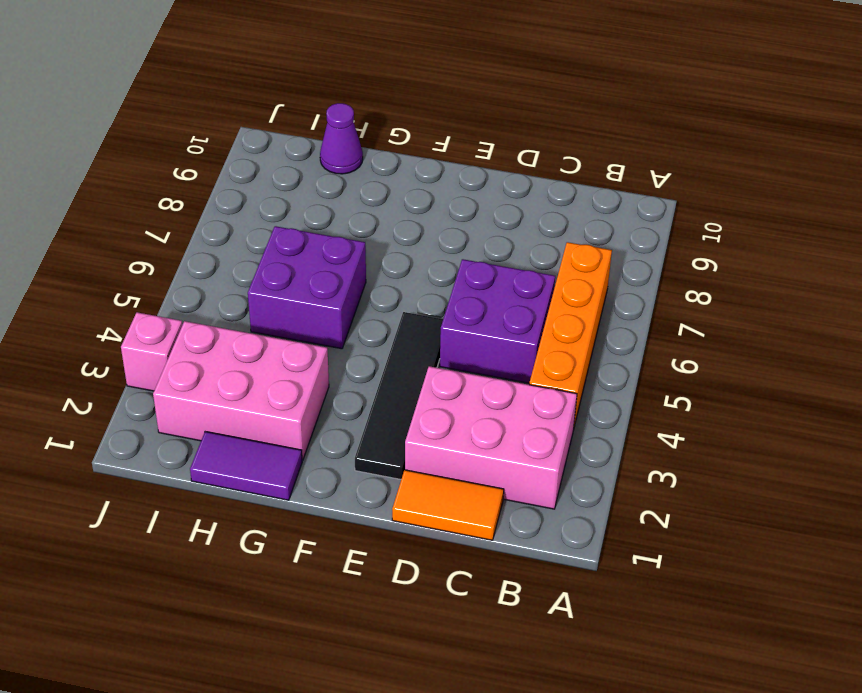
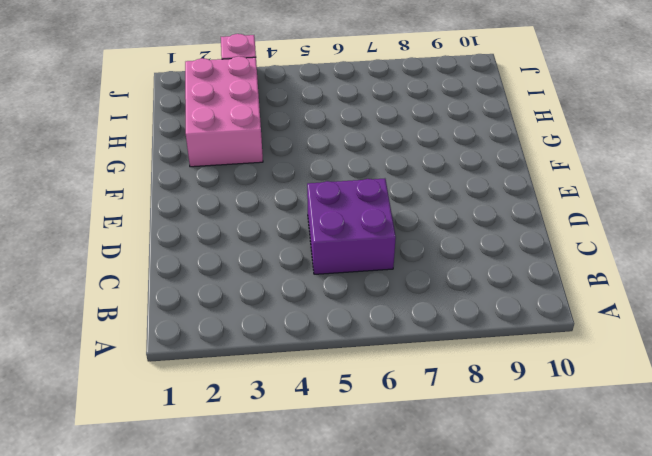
none -> pink 2x3 brick [405,366,577,509]
none -> orange 1x4 brick [529,242,612,430]

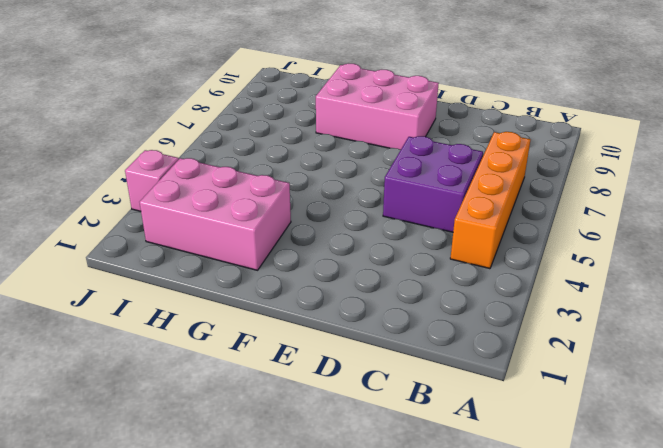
pink 2x3 brick [316,64,439,150] -> pink 2x3 brick moved to [405,366,577,509]
none -> orange 1x2 tile [392,470,504,540]
none -> black 1x4 tile [355,312,443,479]

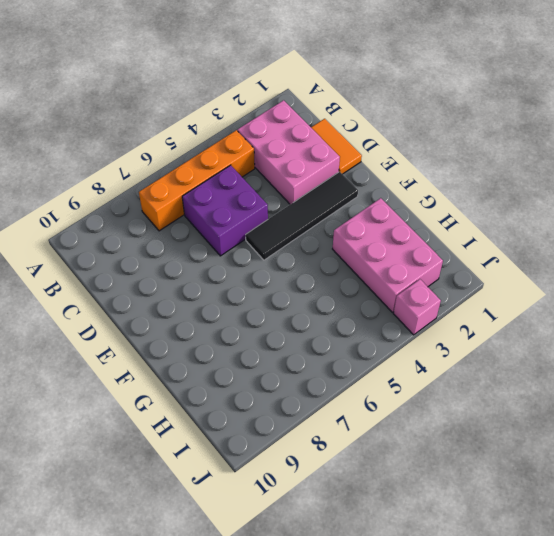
none -> purple 1x2 tile [190,432,302,500]
none -> purple 2x2 brick [248,226,366,349]

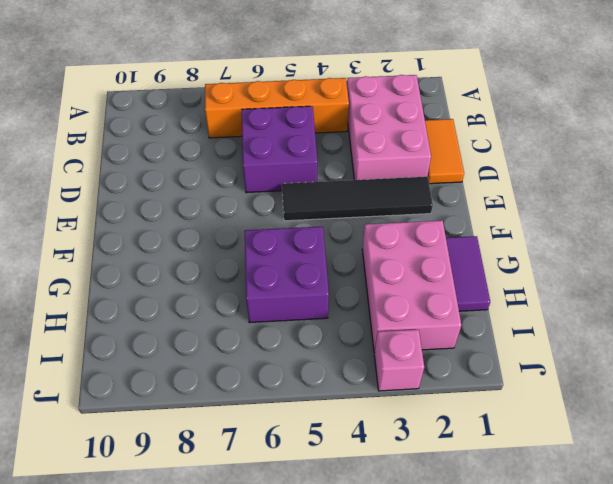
none -> purple 1x1 cone [320,103,363,174]

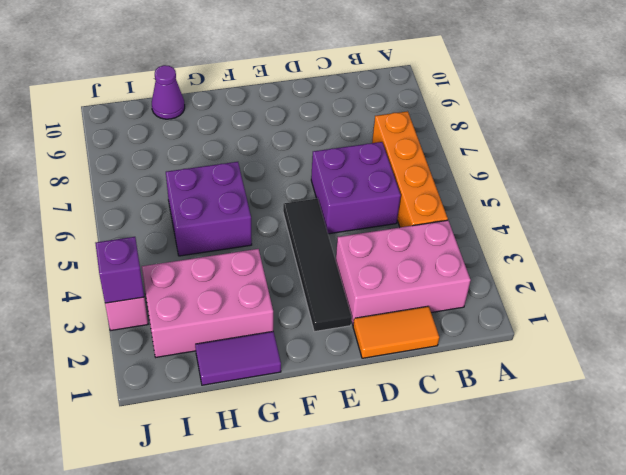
purple 1x1 brick [95,237,144,303] -> none

